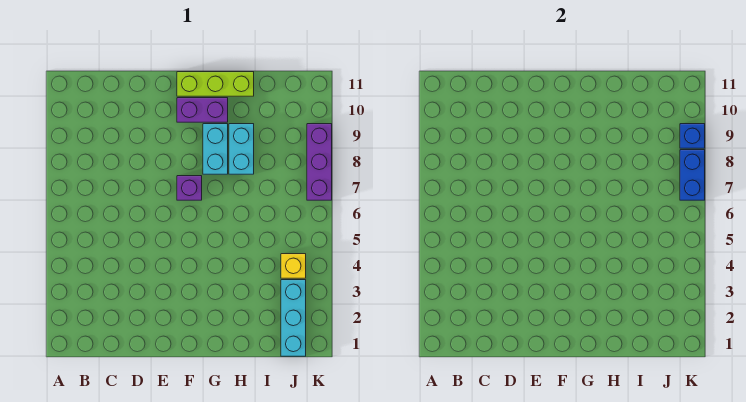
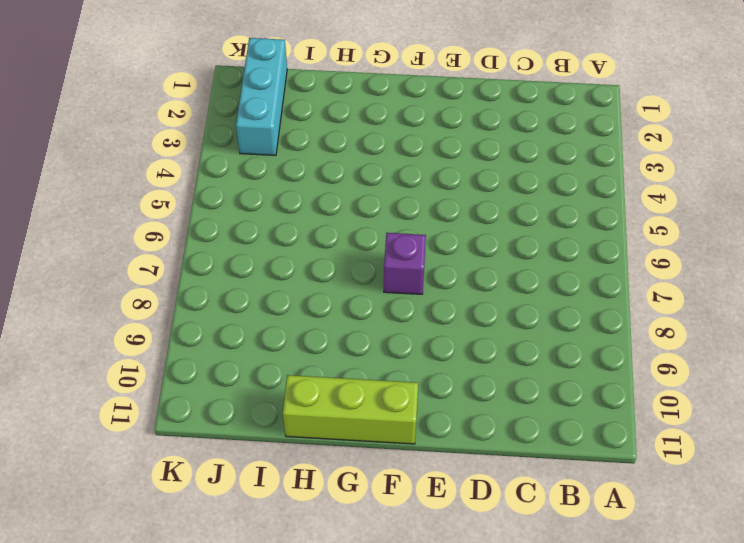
none -> purple 1x2 brick [177,98,228,122]
none -> cyan 1x2 brick [203,124,228,174]

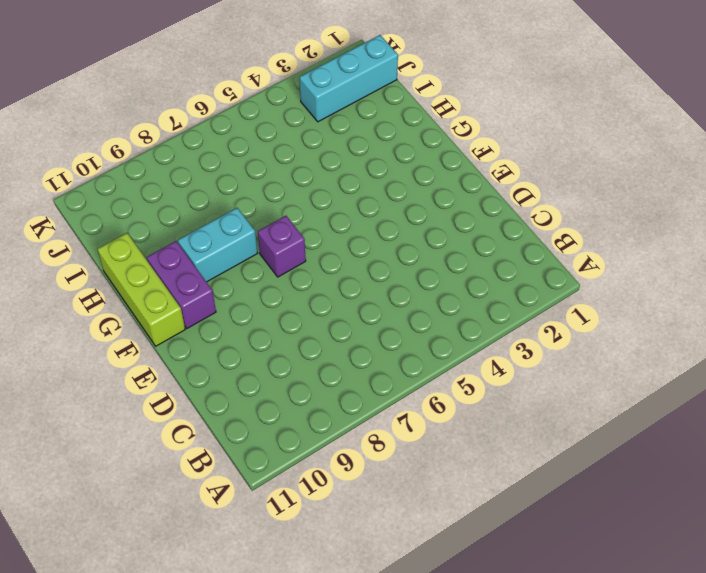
none -> cyan 1x2 brick [229,124,254,174]
none -> yellow 1x1 brick [281,254,306,278]

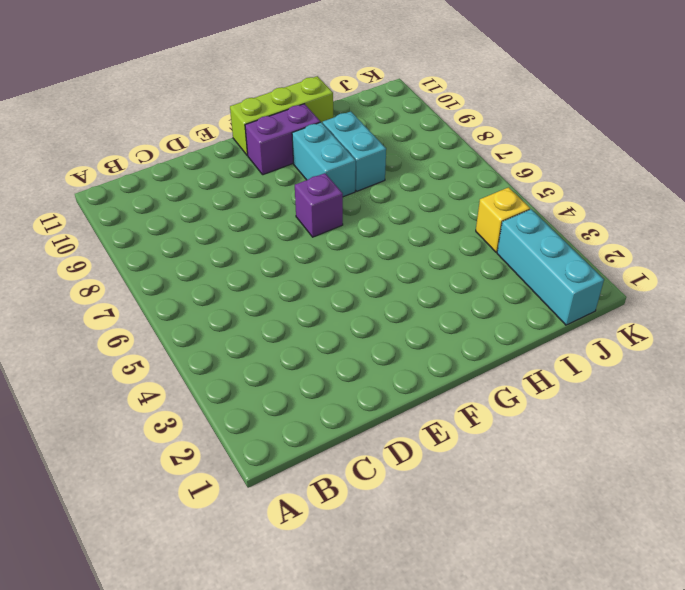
none -> purple 1x3 brick [307,124,332,200]
none -> blue 1x2 brick [680,150,705,200]

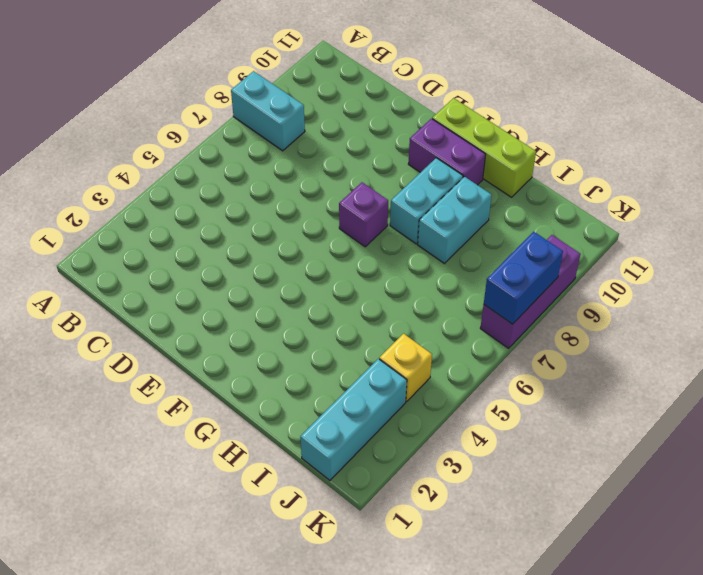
cyan 1x2 brick [231,71,305,151] -> none
none -> blue 1x1 brick [680,124,705,148]

